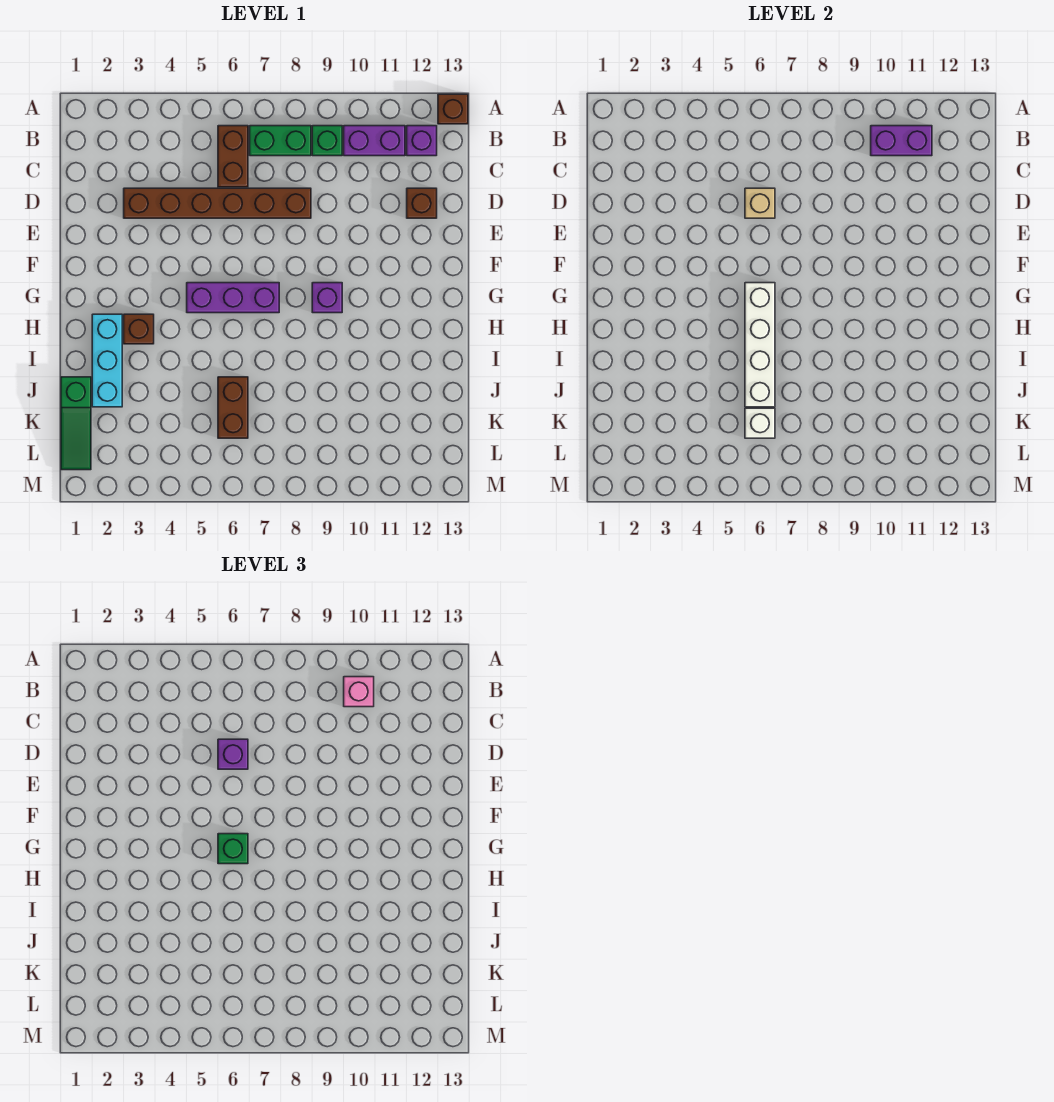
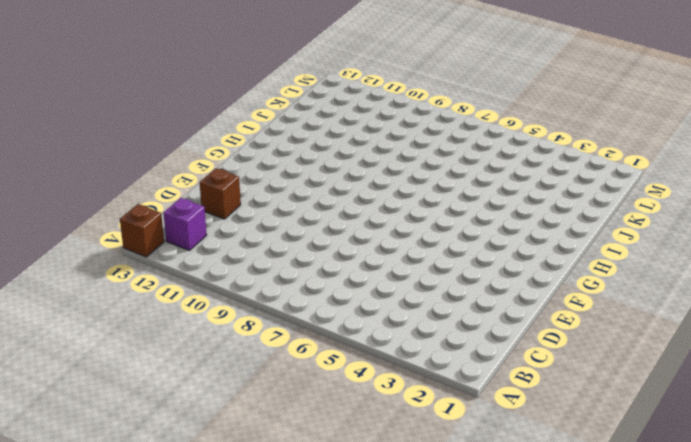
none -> brown 1x2 brick [218,126,248,187]
none -> green 1x2 brick [250,126,311,156]
none -> green 1x1 brick [312,126,342,156]

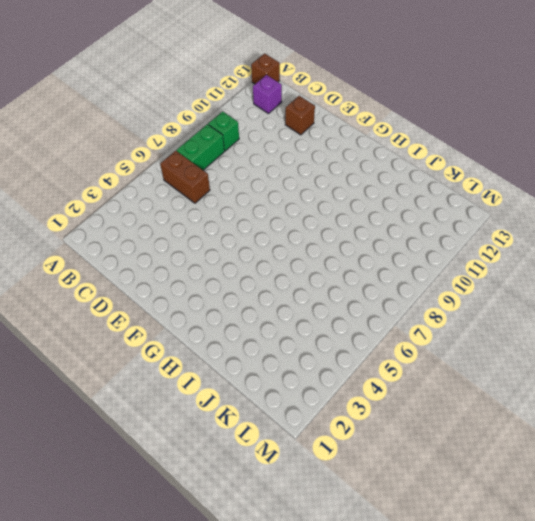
none -> purple 1x2 brick [344,126,405,156]
none -> brown 1x6 brick [124,188,311,218]
none -> purple 1x3 brick [187,283,279,313]

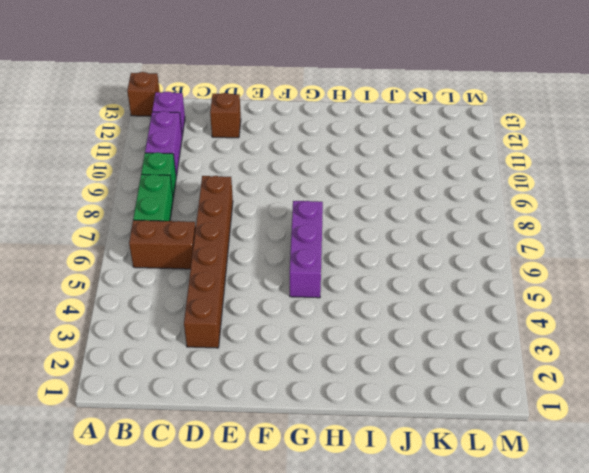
none -> purple 1x1 brick [312,283,342,313]
none -> cyan 1x3 brick [92,314,122,407]
none -> brown 1x1 brick [124,314,154,344]

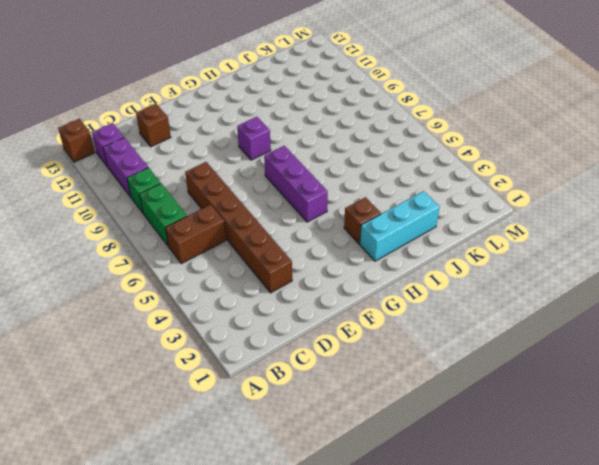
none -> green 1x3 slope [61,377,91,470]
none -> brown 1x2 brick [218,377,248,438]
none -> purple 1x2 brick [871,126,932,156]

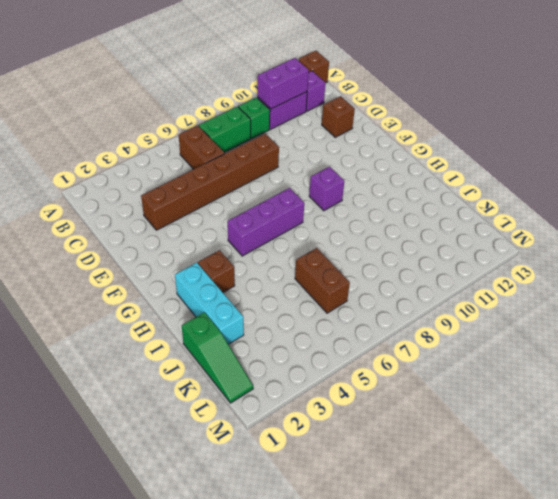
none -> tan 1x1 brick [745,188,775,218]
none -> white 1x4 brick [745,283,775,407]
none -> white 1x1 brick [745,408,775,438]

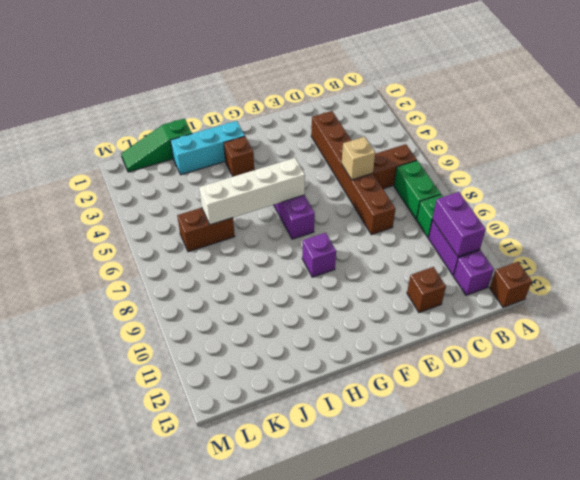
none -> white 1x1 brick [745,408,775,438]
none -> pink 1x1 brick [344,677,374,707]
none -> purple 1x1 brick [218,739,248,769]

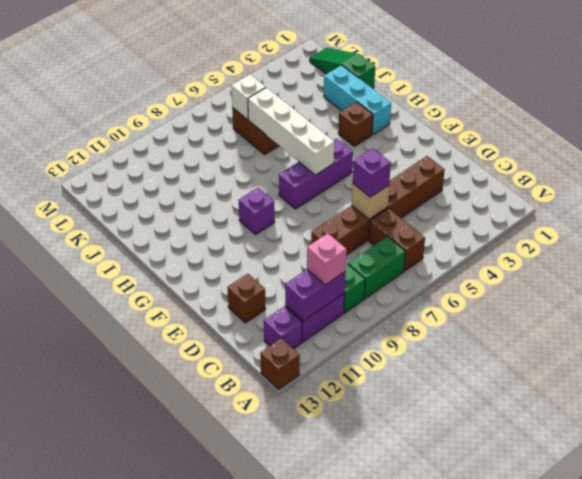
none -> green 1x1 brick [218,834,248,864]

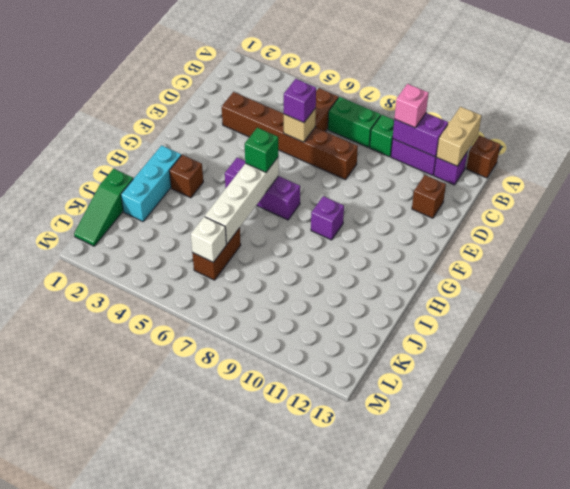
tan 1x2 brick [436,107,482,166] -> none

